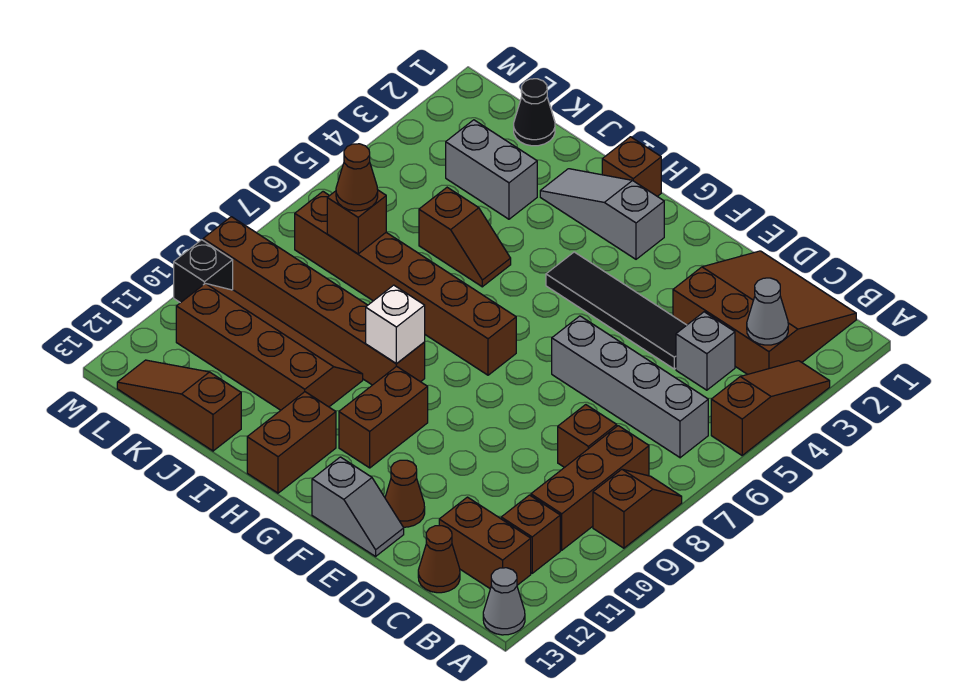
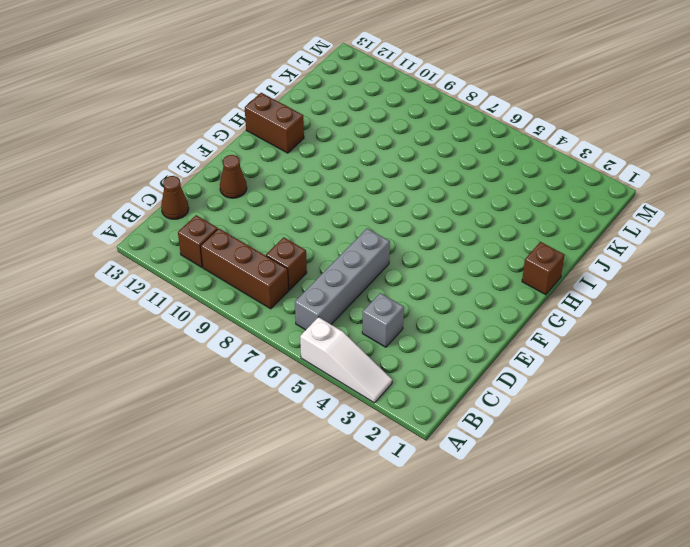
white 1x3 slope [300,317,392,403] -> brown 1x3 slope [711,361,830,455]
none -> brown 1x2 slope [593,469,682,548]
none -> grey 1x1 cone [483,568,525,635]
none -> brown 3x3 slope [673,251,856,374]
none -> brown 1x2 brick [439,497,531,589]

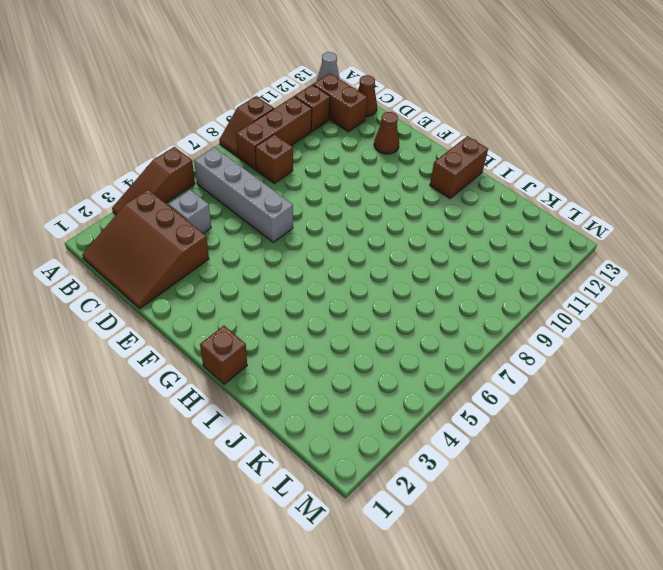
none -> black 1x4 tile [546,252,686,369]
none -> grey 1x2 slope [312,457,404,556]
none -> grey 1x3 slope [540,169,664,259]
none -> brown 1x6 brick [295,192,516,375]

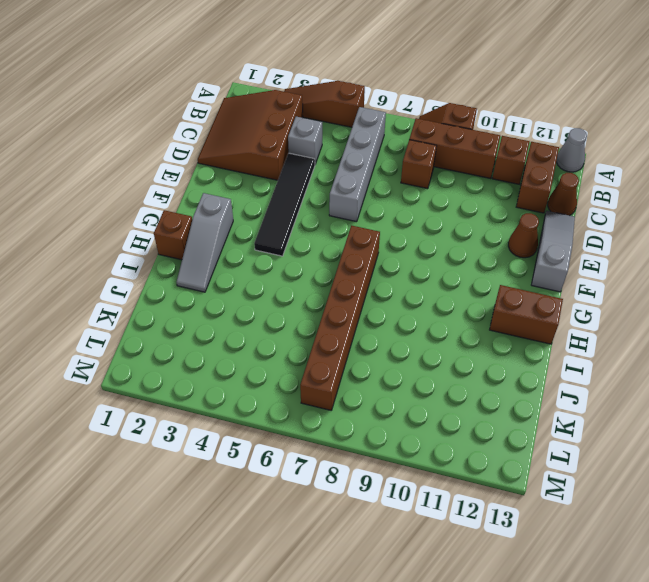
grey 1x3 slope [531,211,575,292] -> grey 1x2 slope [312,457,404,556]
none -> brown 1x2 brick [339,366,428,468]
none -> brown 1x6 brick [203,217,425,385]
none -> brown 1x2 slope [419,187,511,287]
none -> brown 2x4 slope [176,283,363,410]

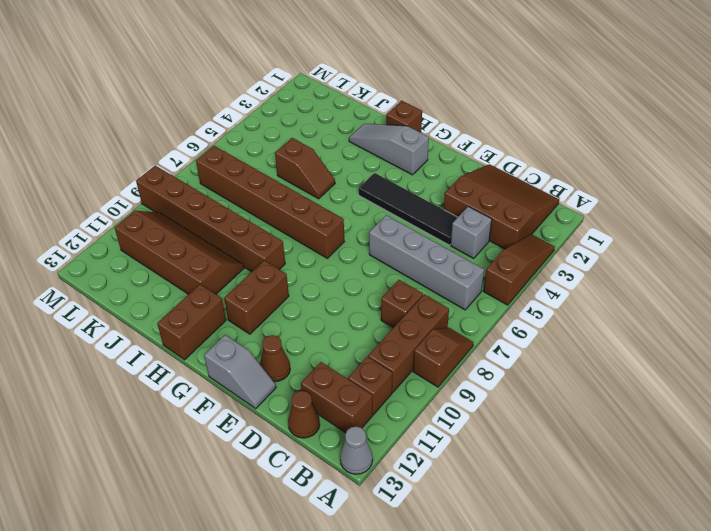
none -> grey 1x2 brick [446,120,537,219]
none -> brown 1x3 slope [117,360,241,451]
none -> black 1x1 cone [514,79,555,146]
none -> black 1x1 brick [174,240,233,303]

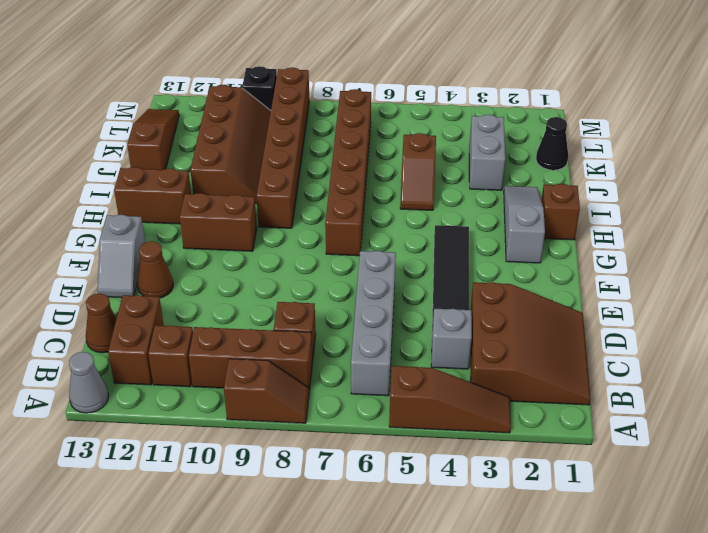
none -> grey 1x1 cone [747,278,788,345]
none -> white 1x1 brick [366,285,425,364]
none -> brown 1x1 brick [327,190,386,254]
none -> brown 1x1 cone [336,144,378,211]

